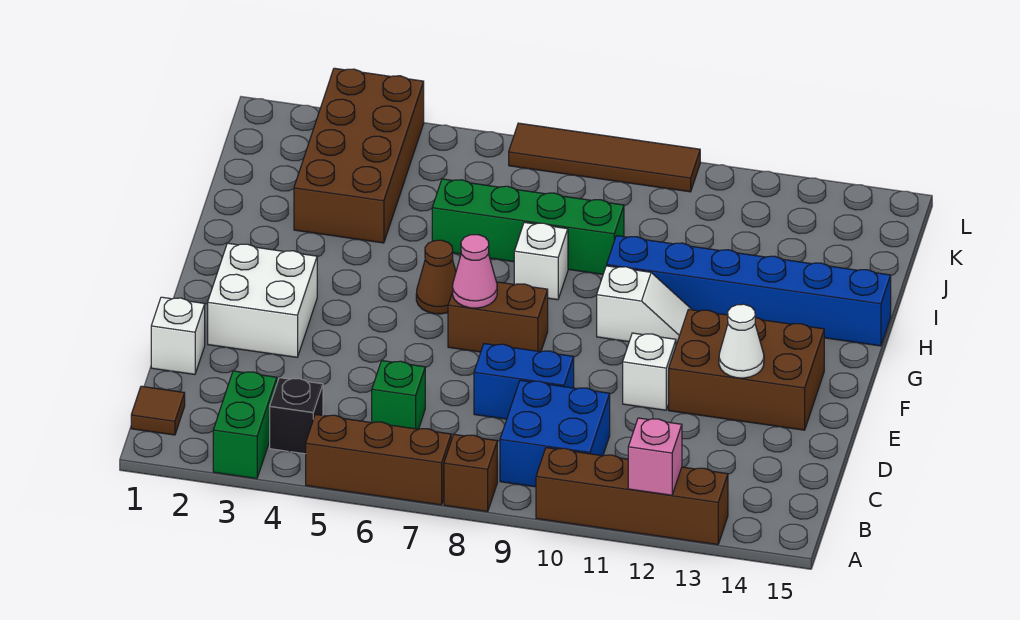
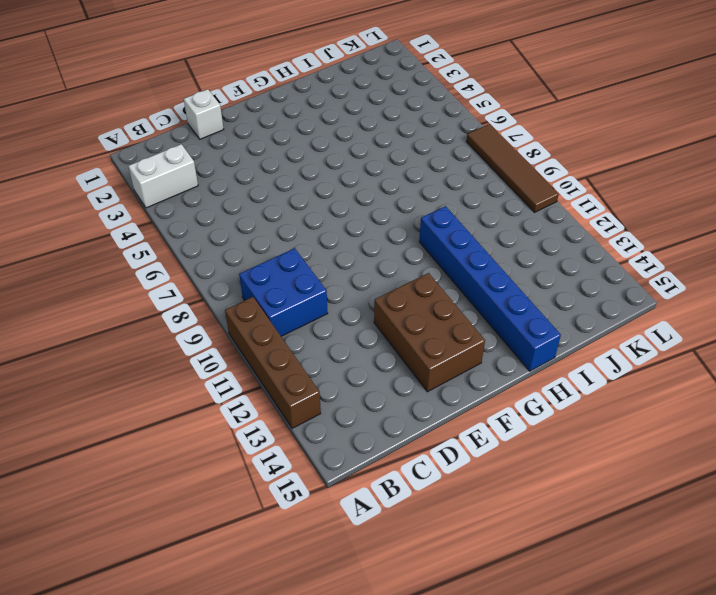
white 1x2 brick [128,144,198,208] -> green 1x2 brick [213,371,277,479]
none -> brown 1x3 brick [306,414,451,505]
none -> brown 1x1 brick [444,434,497,512]
none -> brown 1x1 tile [131,386,185,435]

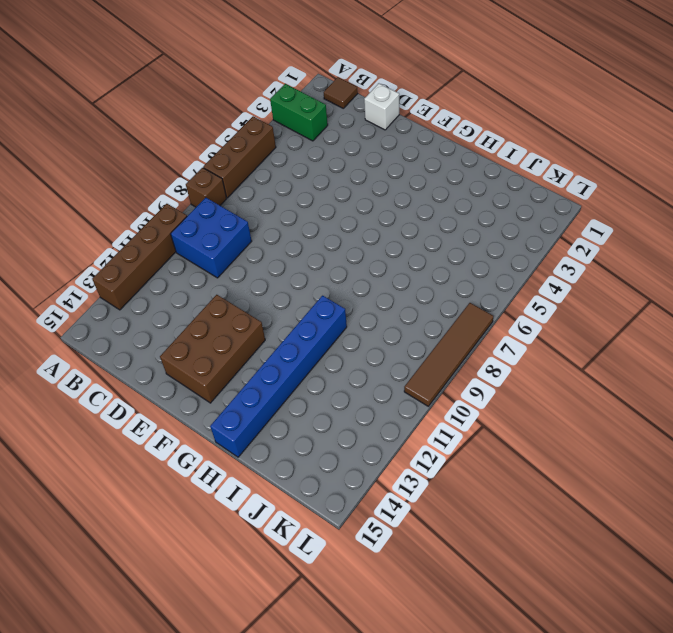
none -> black 1x1 brick [270,378,323,454]
none -> green 1x1 brick [372,361,425,429]
none -> blue 1x2 brick [474,344,574,419]

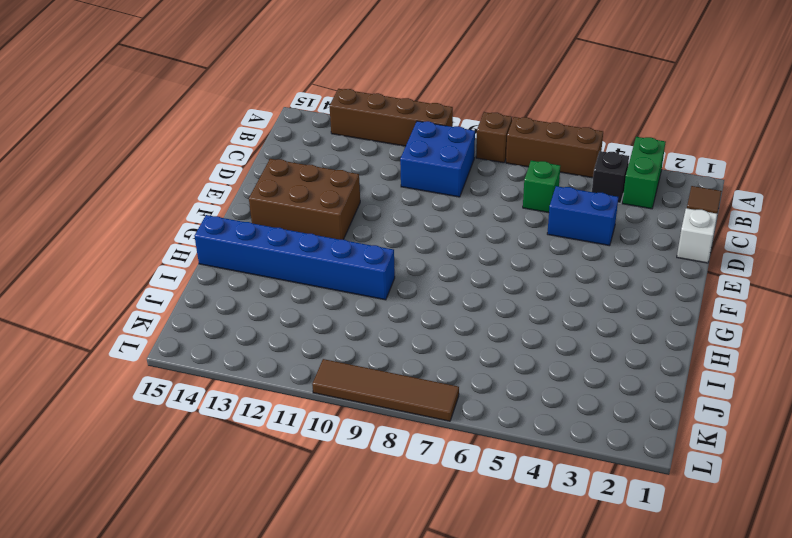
blue 1x2 brick [547,186,618,246] -> blue 1x2 brick moved to [474,344,574,419]
none -> white 2x2 brick [208,243,317,357]
none -> white 1x1 brick [623,333,676,410]
none -> brown 1x2 brick [448,282,548,352]

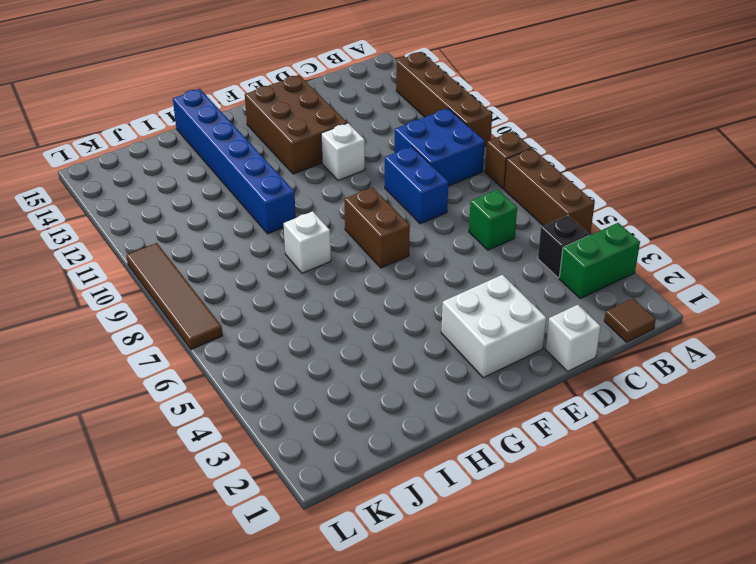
none -> brown 1x1 cone [416,240,456,314]
none -> white 1x2 slope [597,266,692,345]
none -> brown 2x4 brick [294,68,424,243]

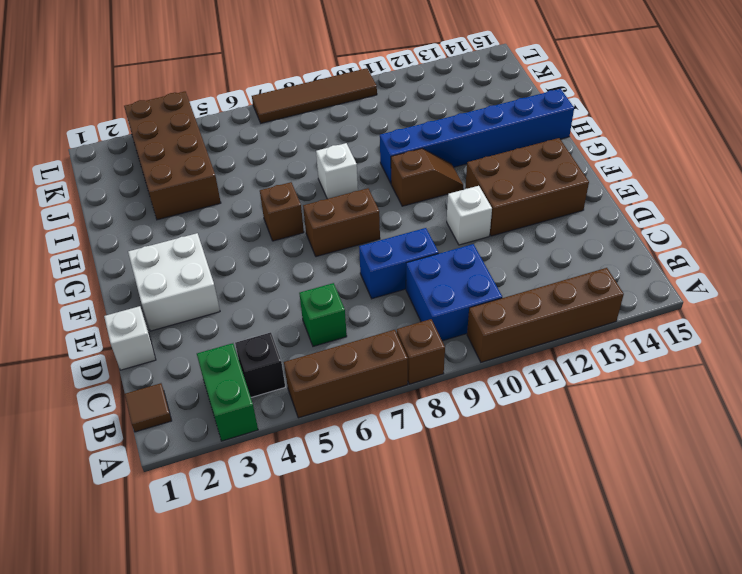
brown 1x1 brick [260,182,304,241] -> brown 1x1 cone [416,240,456,314]
brown 1x2 slope [391,149,463,206] -> white 1x2 slope [597,266,692,345]
none -> green 1x4 brick [432,179,624,274]
none -> pink 1x1 brick [628,418,682,495]
none -> white 1x1 cone [719,304,764,378]

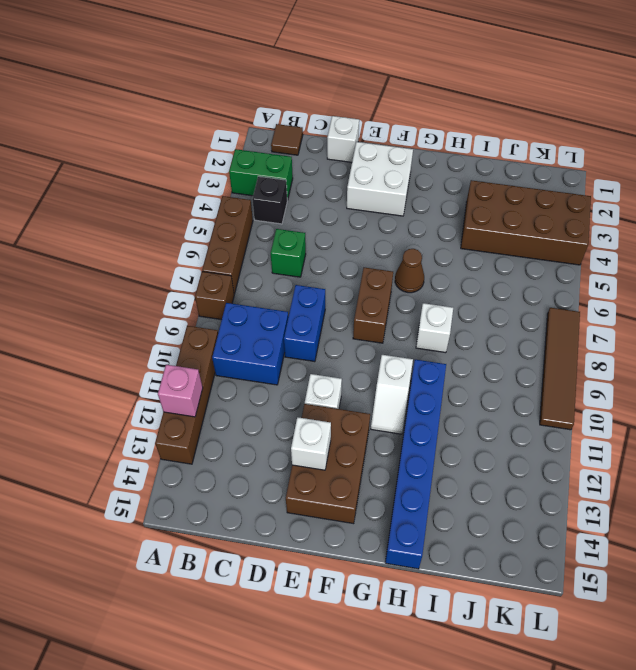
white 1x1 brick [291,417,331,470] -> white 1x1 cone [719,304,764,378]
none -> green 1x4 brick [432,179,624,274]
none -> pink 1x1 cone [453,235,497,308]

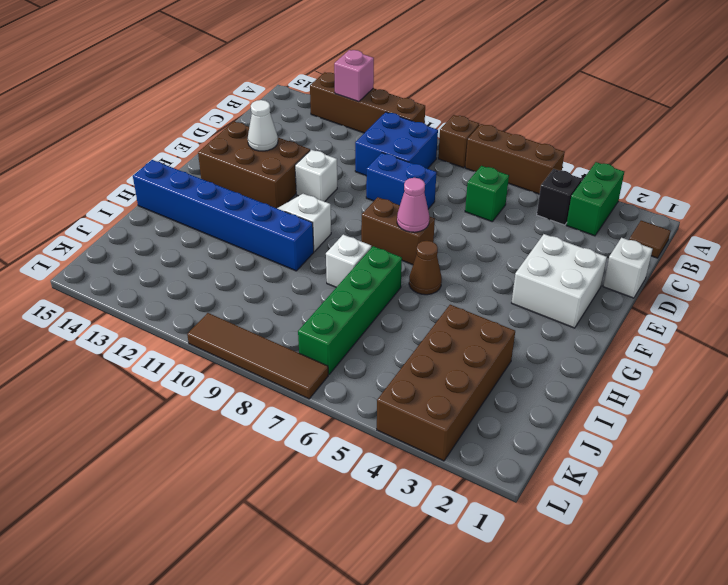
green 1x4 brick [298,246,402,374] -> green 1x4 brick turned to [432,179,624,274]

